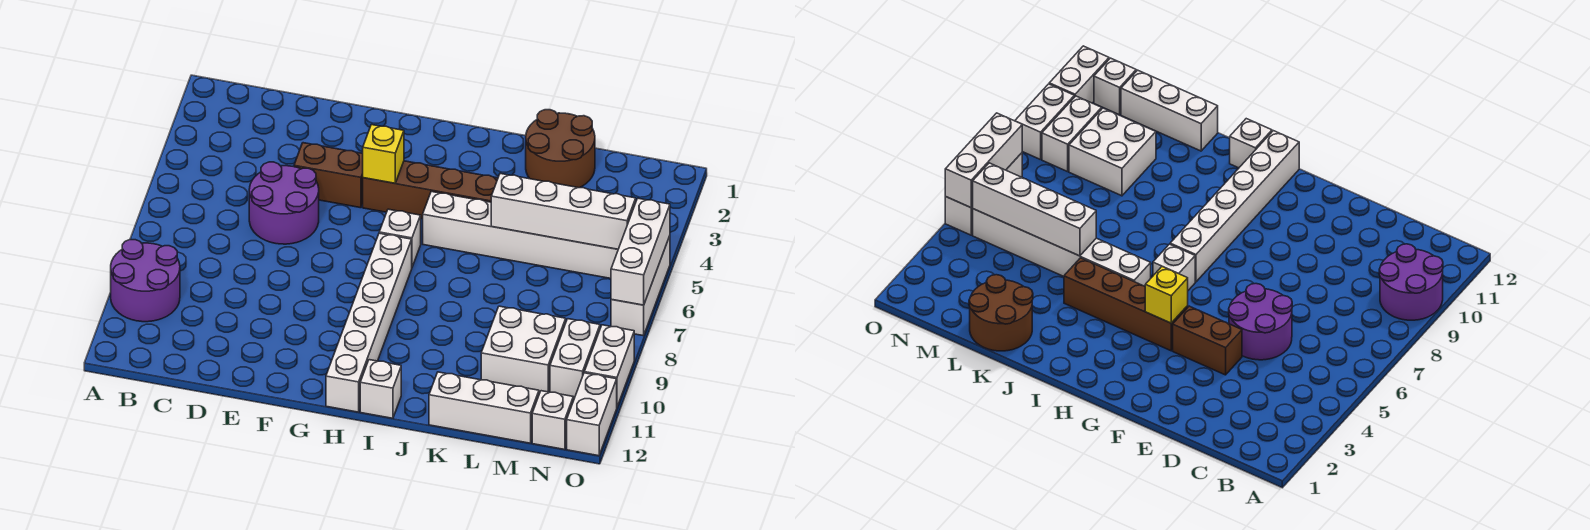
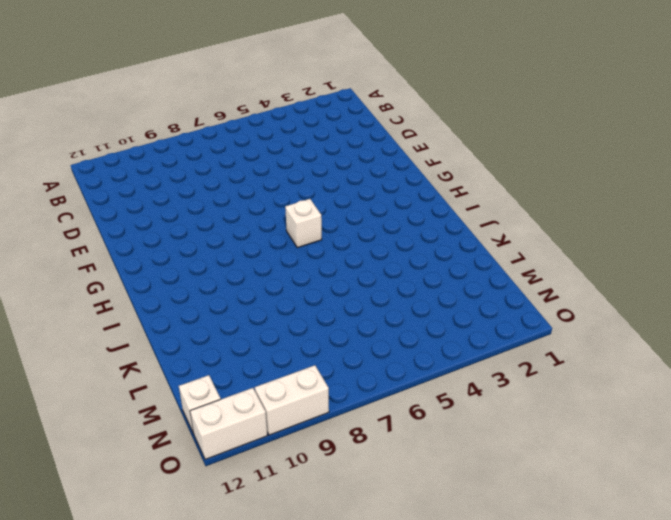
none -> purple 2x2 round brick [111,240,180,322]
none -> purple 2x2 round brick [249,162,319,244]
none -> brown 1x2 brick [294,143,363,208]

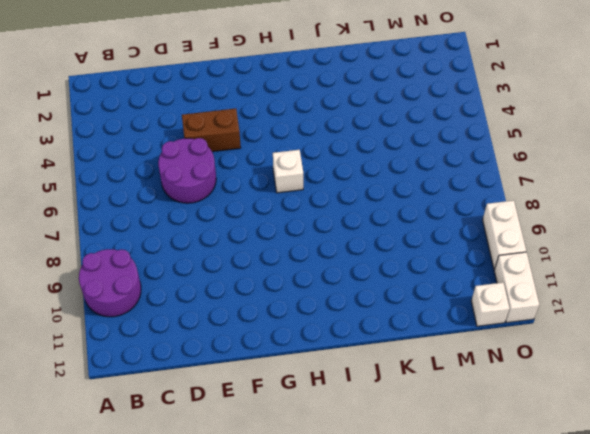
none -> brown 1x4 brick [363,161,498,219]
none -> white 1x6 brick [326,233,412,412]
none -> white 1x6 brick [423,192,618,278]

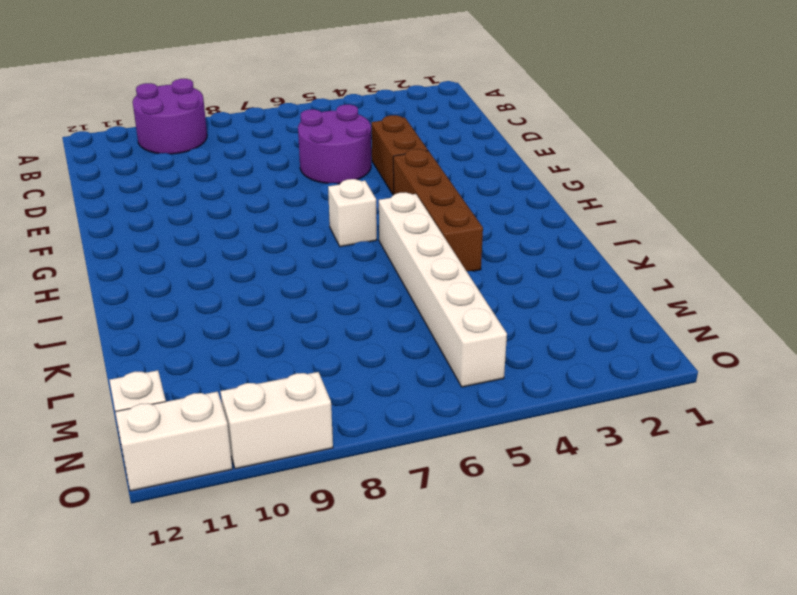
none -> white 1x6 brick [326,233,412,412]
none -> white 1x1 brick [360,360,401,418]
none -> brown 2x2 round brick [526,110,595,188]

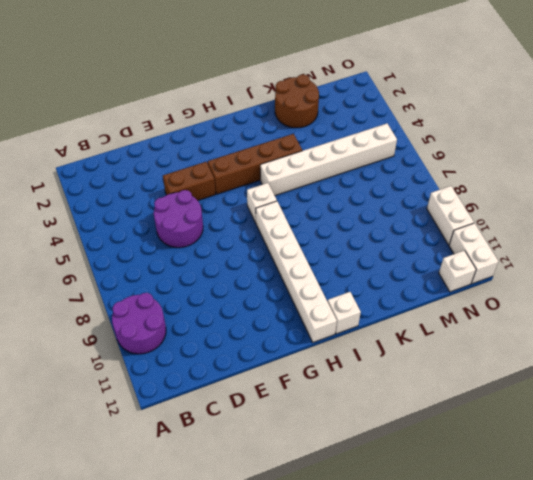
none -> white 1x3 brick [429,372,539,443]
none -> white 2x2 brick [481,306,566,394]
none -> white 1x2 brick [550,319,600,400]

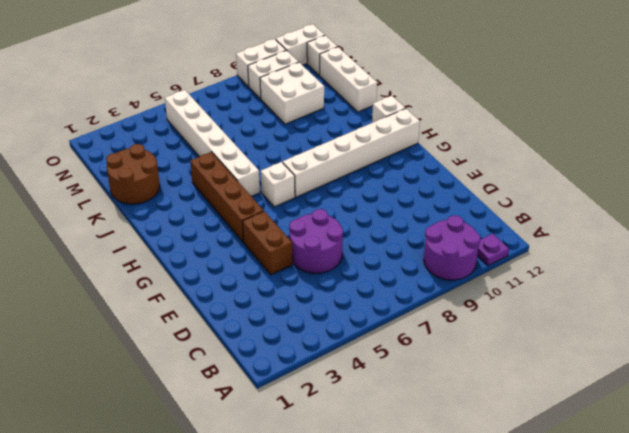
purple 1x1 plate [477,234,509,266] -> none
none -> white 1x3 brick [611,236,670,336]
none -> yellow 1x1 brick [363,125,404,183]
none -> white 1x4 brick [491,173,636,249]

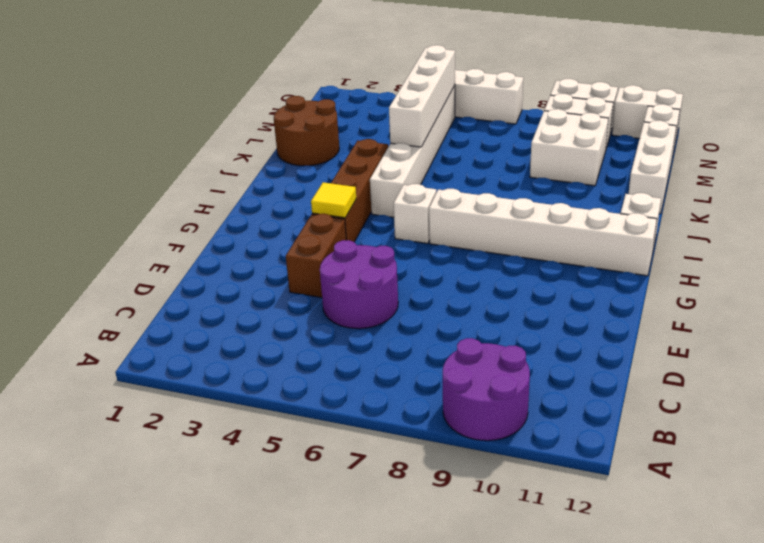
yellow 1x1 tile [311,182,356,218] -> yellow 1x1 brick [363,125,404,183]
none -> white 1x3 brick [611,198,670,305]

